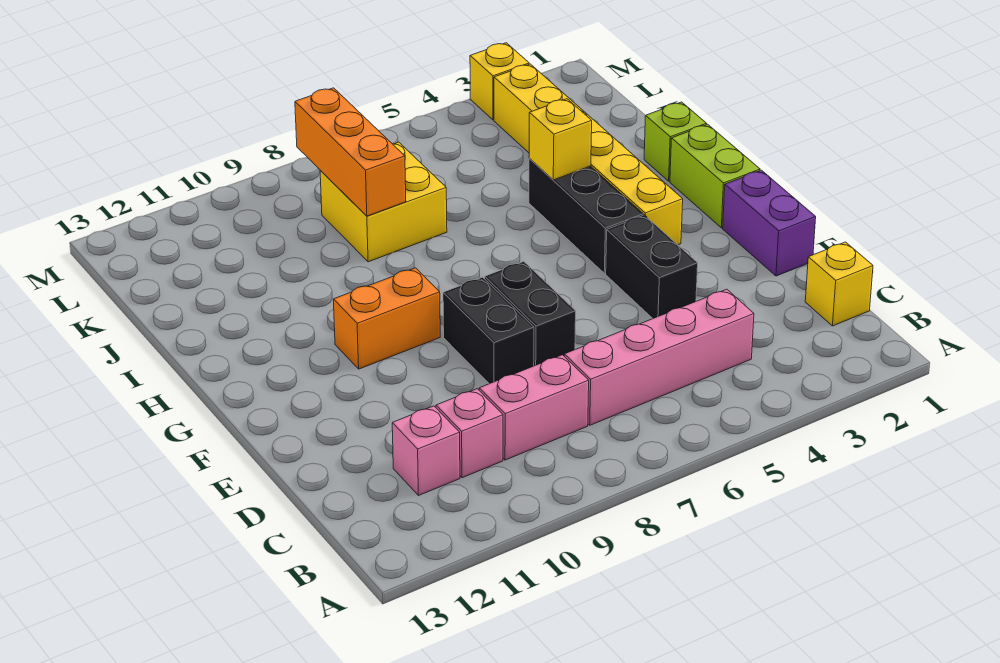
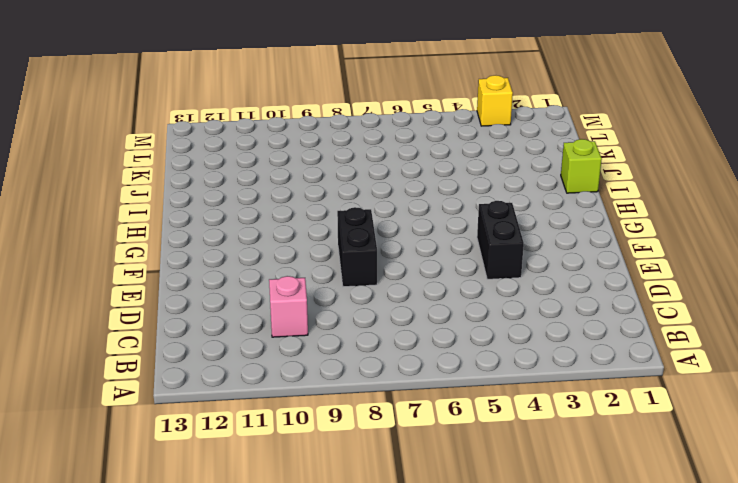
none -> yellow 1x1 brick [805,242,873,326]
none -> pink 1x4 brick [564,289,754,425]
none -> pink 1x2 brick [479,355,589,460]

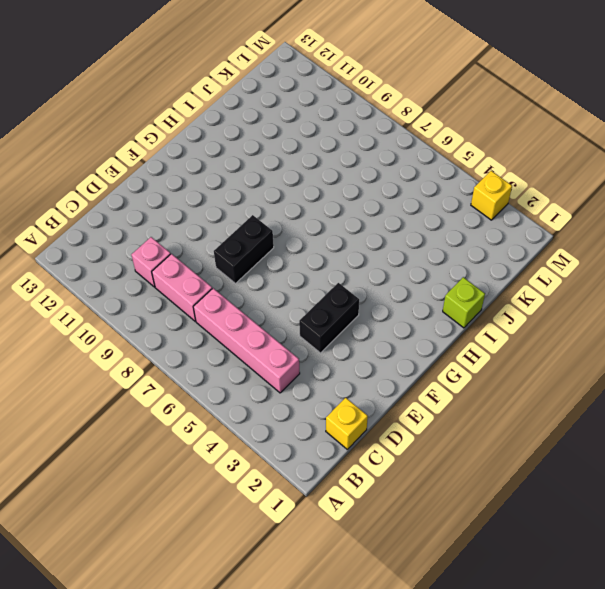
none -> pink 1x1 brick [392,406,460,496]
none -> purple 1x2 brick [723,170,816,276]
none -> black 1x2 brick [485,261,576,366]

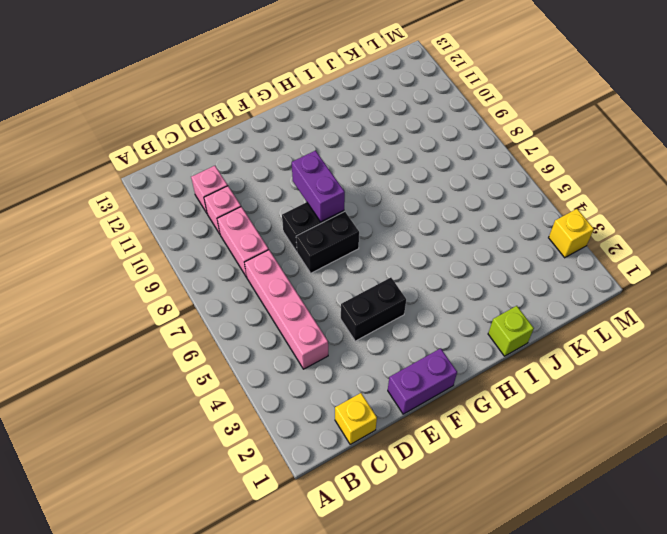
purple 1x2 brick [292,151,345,222] -> none
none -> lime 1x2 brick [670,124,760,228]
none -> yellow 1x6 brick [494,64,683,245]
none -> black 1x3 brick [529,159,643,273]

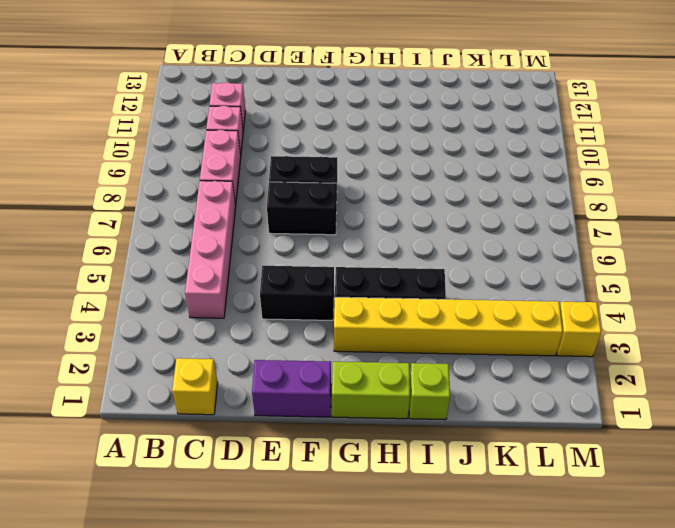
none -> orange 1x2 brick [333,268,440,369]
none -> yellow 2x2 brick [320,142,447,262]
none -> yellow 1x1 brick [529,99,592,180]

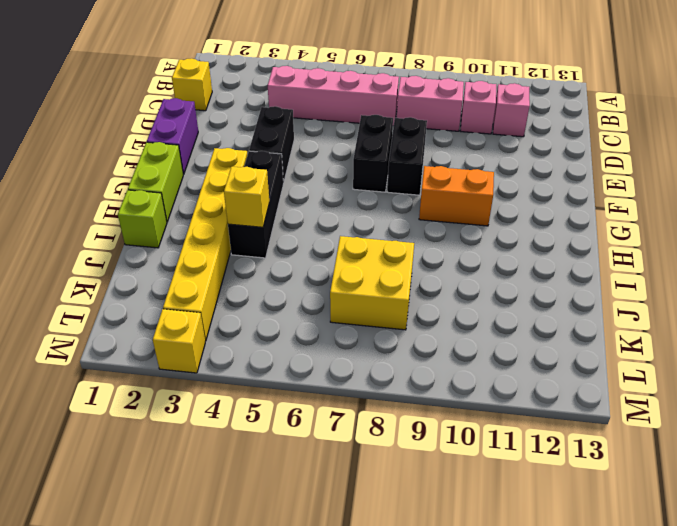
none -> orange 1x3 brick [295,88,406,216]

